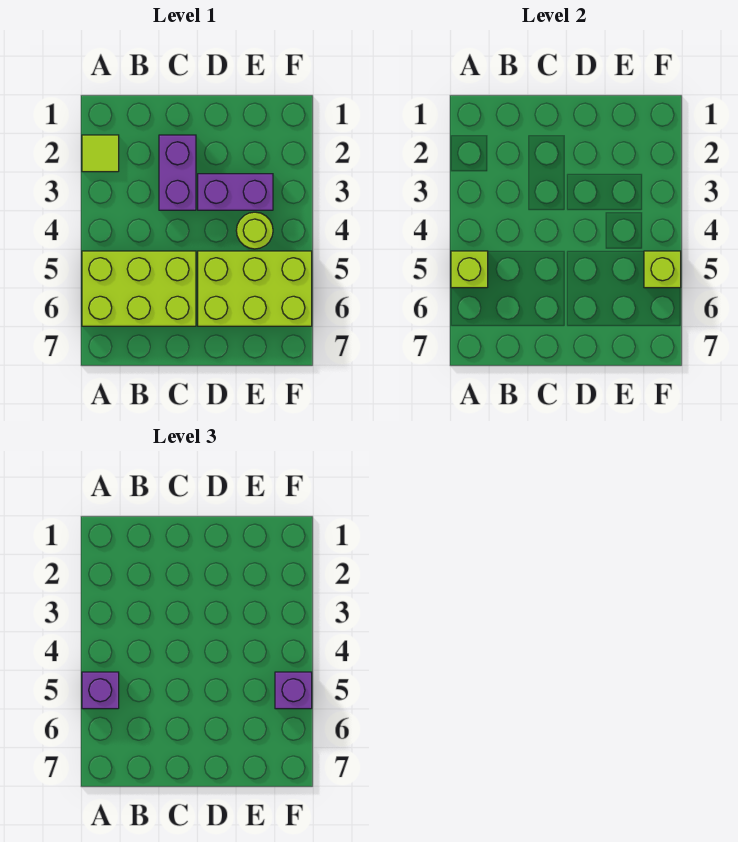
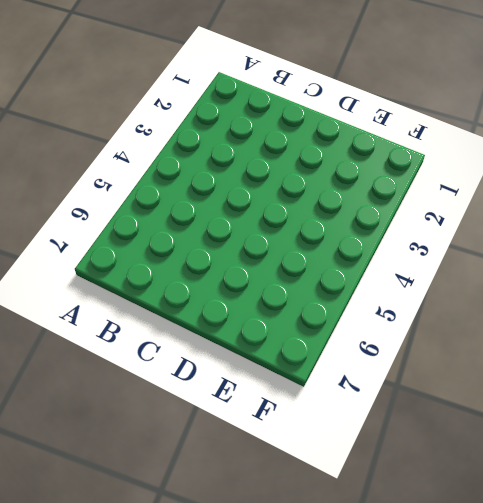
none -> lime 1x1 tile [82,135,119,172]
none -> lime 2x3 brick [82,251,196,326]

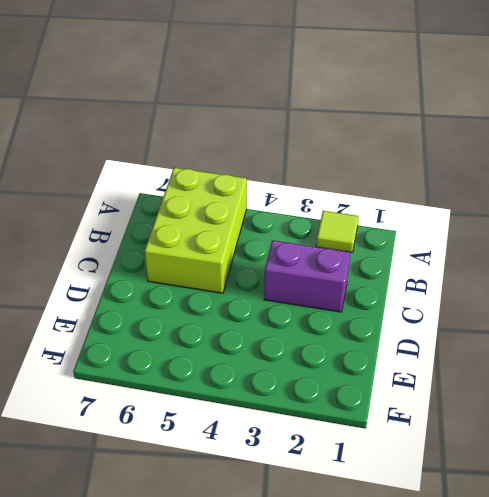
none -> purple 1x2 brick [198,174,273,210]
none -> lime 2x3 brick [198,251,312,326]

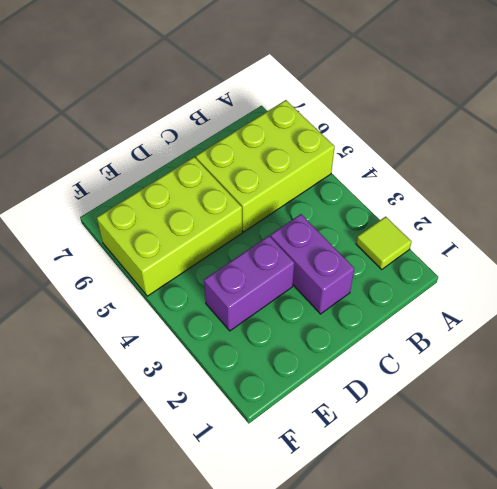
none -> lime 1x1 round brick [236,212,273,249]
none -> lime 1x1 brick [451,251,488,288]

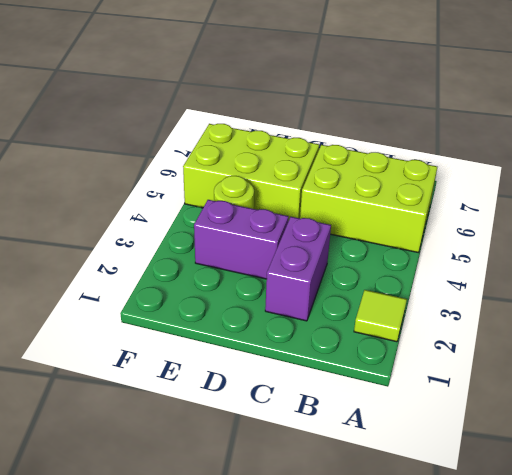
none -> lime 1x1 brick [451,251,488,288]
none -> lime 1x1 brick [644,251,681,288]

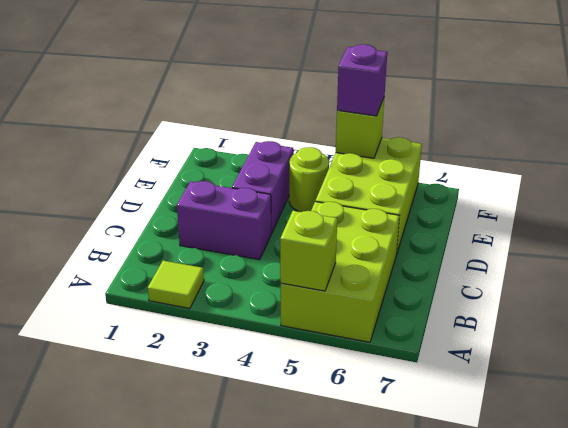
none -> purple 1x1 brick [82,672,119,709]

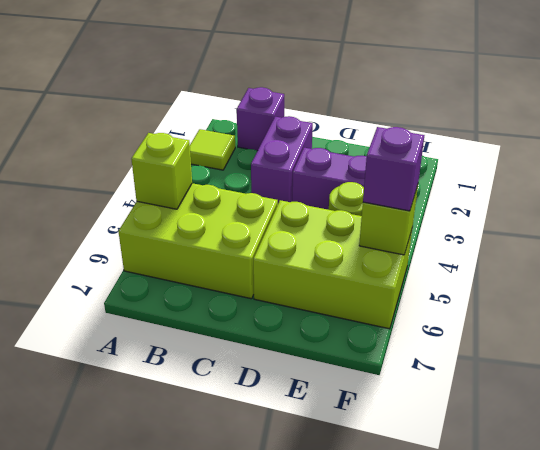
purple 1x1 brick [237,87,284,151] -> purple 1x1 brick moved to [82,672,119,709]

